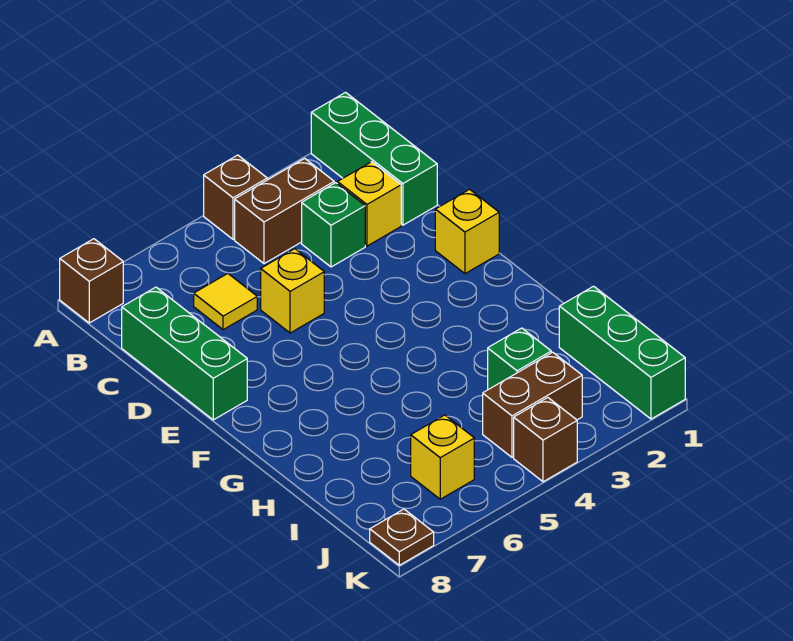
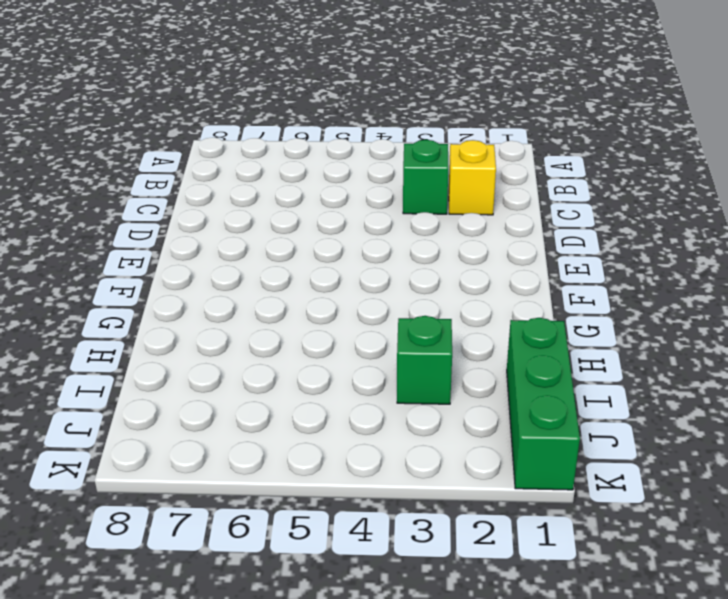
none -> green 1x3 brick [311,92,437,225]
none -> brown 1x1 brick [204,155,267,239]
none -> brown 1x1 brick [60,239,123,323]

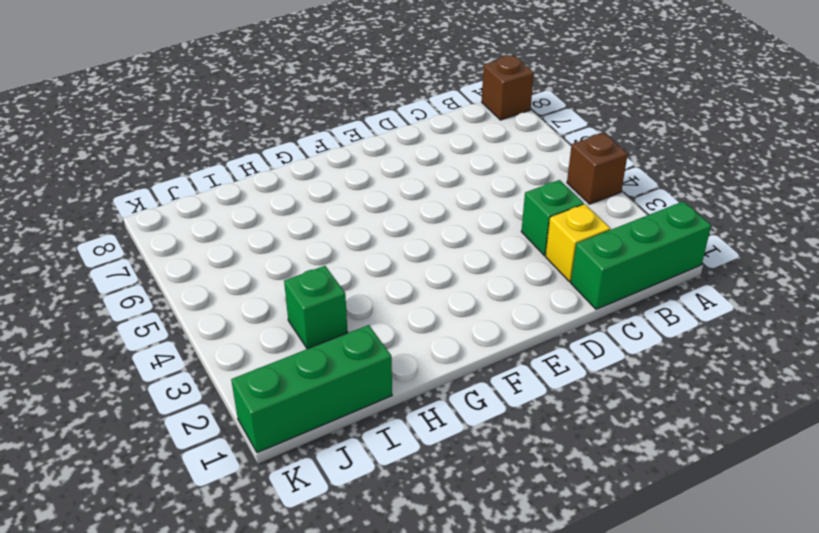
none -> brown 1x2 brick [235,158,334,264]
none -> yellow 1x1 tile [194,274,257,330]
none -> green 1x3 brick [122,287,247,420]

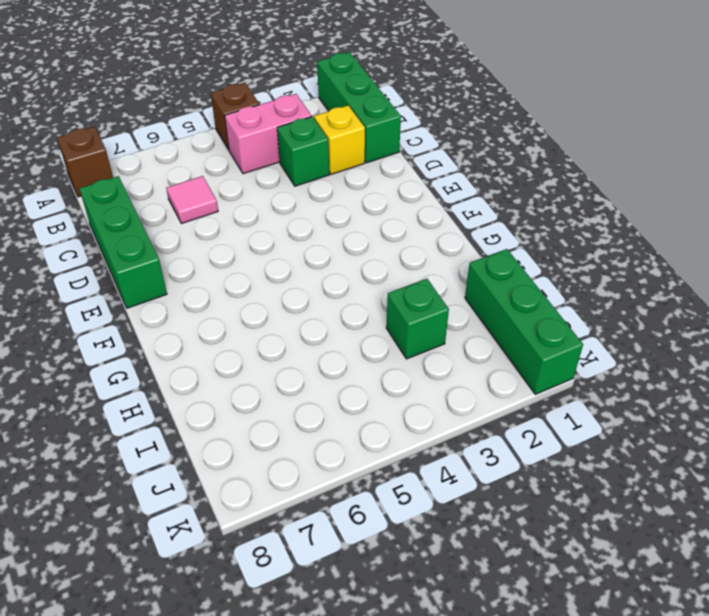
pink 1x2 brick [225,94,312,174] -> brown 1x2 brick [235,158,334,264]
pink 1x1 tile [166,176,218,224] -> yellow 1x1 tile [194,274,257,330]
none -> yellow 1x1 brick [261,249,324,333]
none -> yellow 1x1 brick [435,189,499,274]
none -> brown 1x2 brick [483,352,582,457]

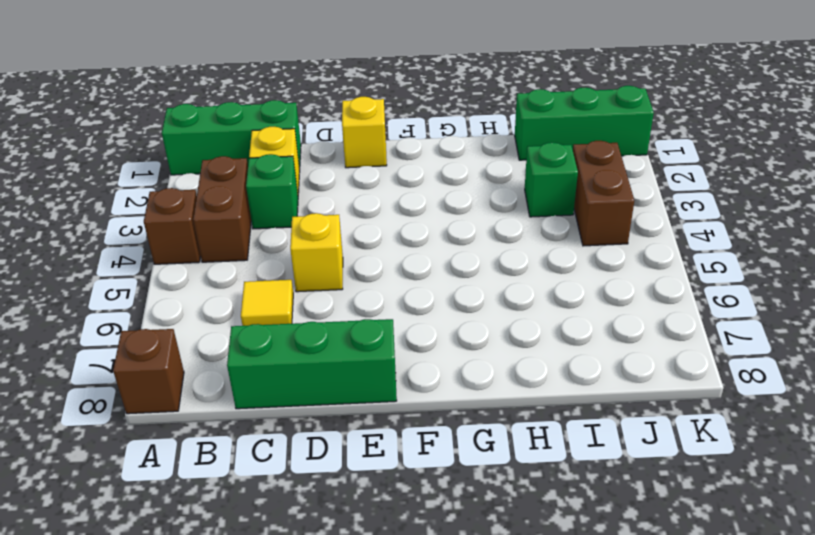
none -> yellow 1x1 brick [411,415,474,499]
none -> brown 1x1 brick [514,398,577,482]
none -> brown 1x1 plate [370,509,434,565]

